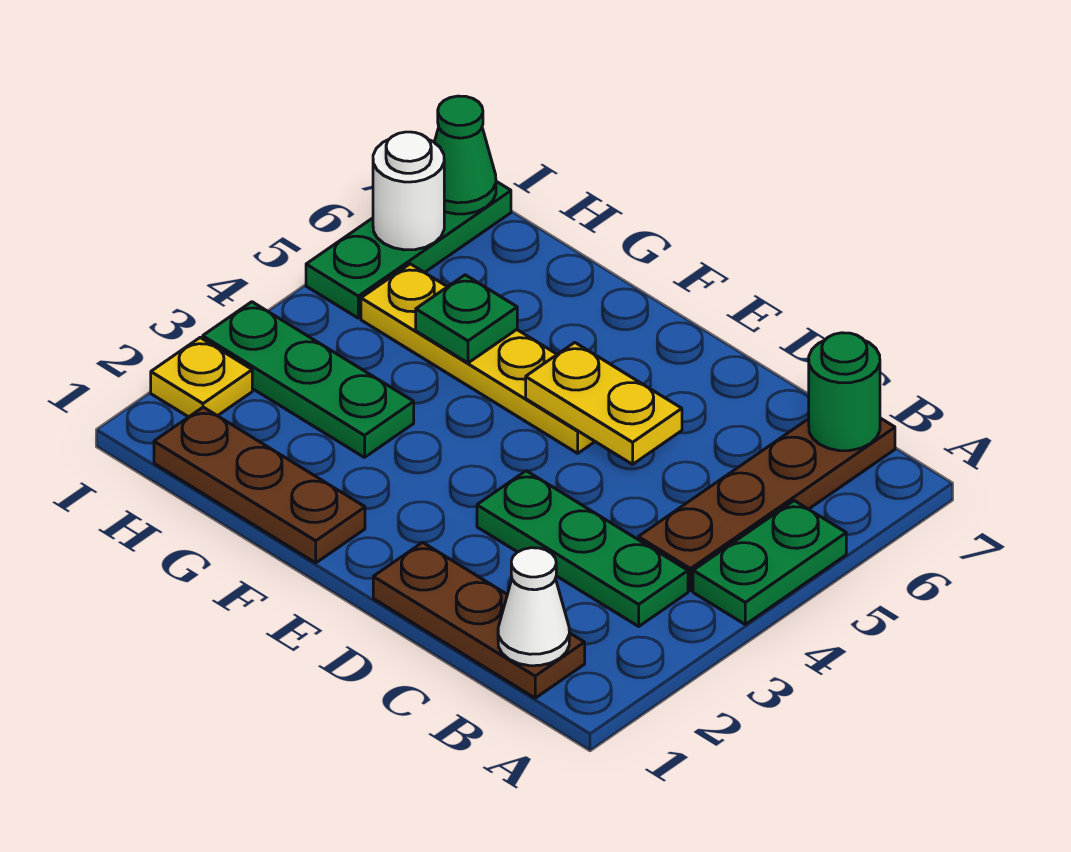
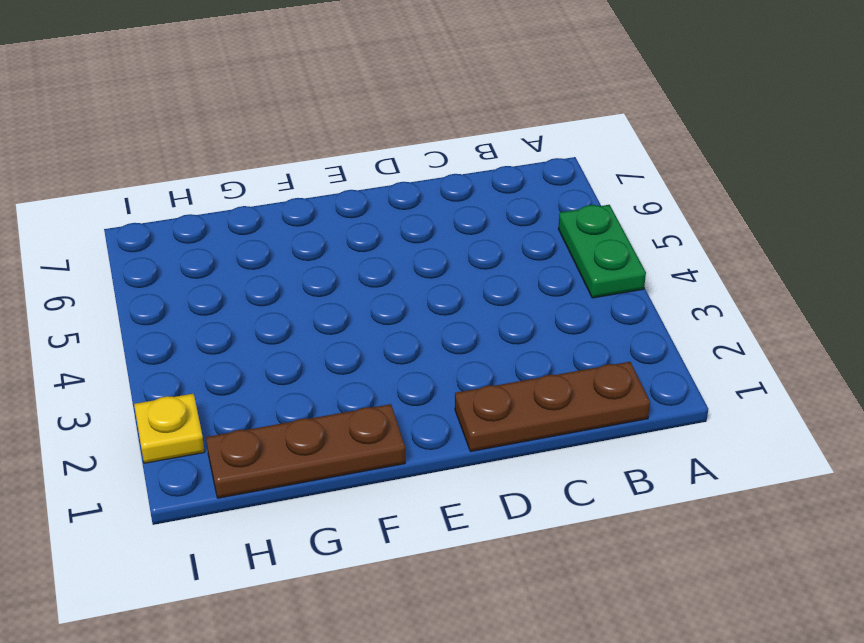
none -> green 1x3 plate [477,471,688,626]
none -> brown 1x4 plate [638,418,895,591]
none -> yellow 1x4 plate [361,264,595,453]

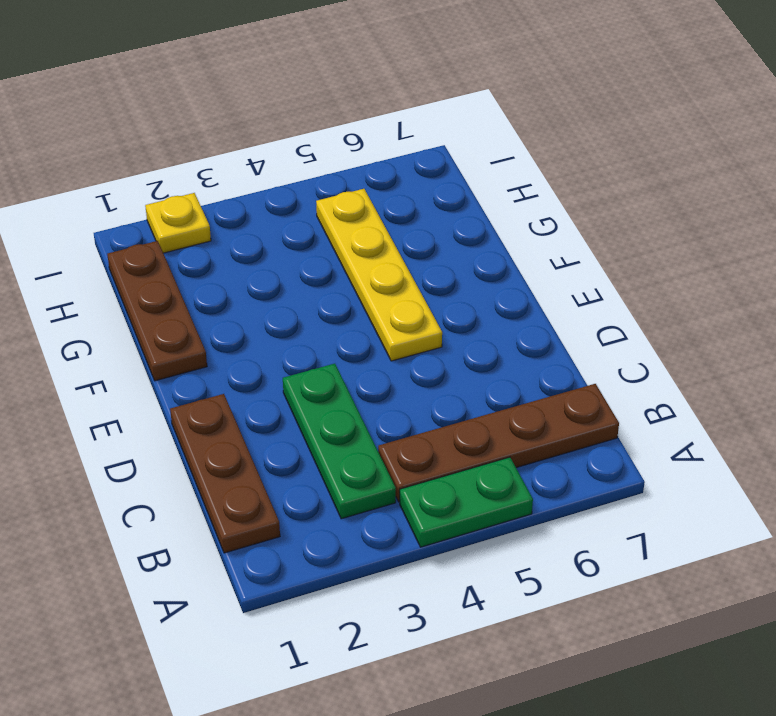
none -> green 1x3 plate [203,302,414,457]
none -> green 1x3 plate [306,181,511,318]
none -> white 1x1 cone [498,548,569,666]

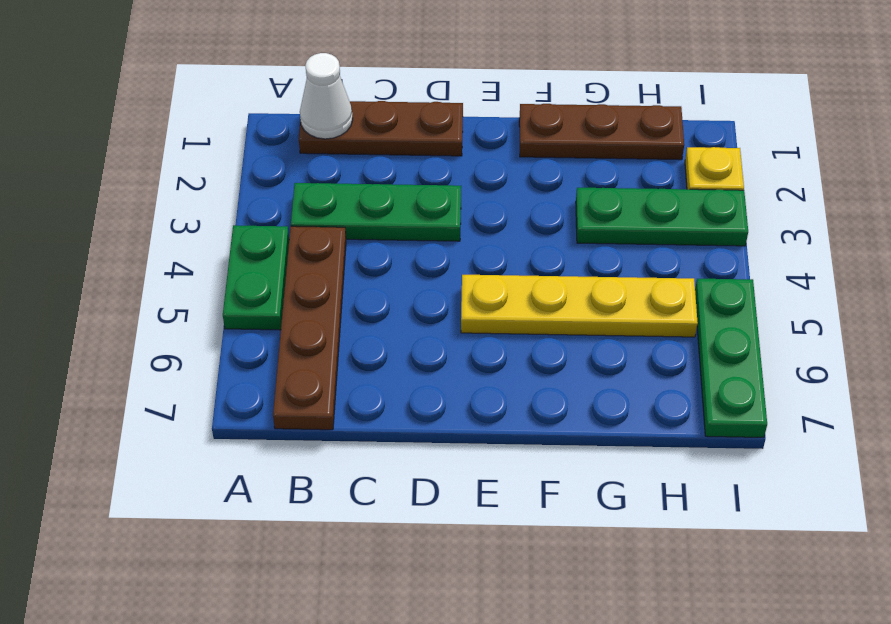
none -> green 1x1 round brick [809,333,880,451]
none -> yellow 1x2 plate [526,343,682,464]
none -> green 1x1 plate [416,275,517,363]

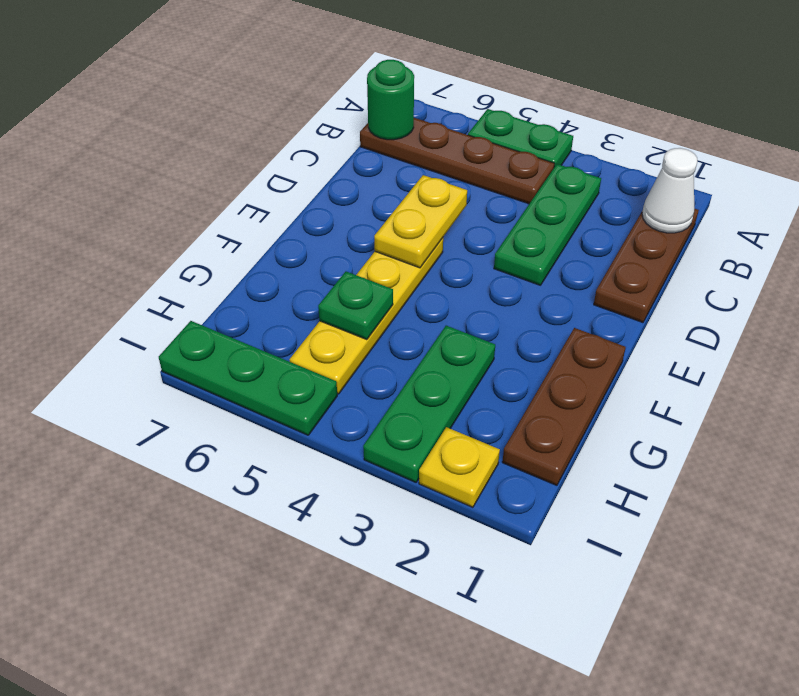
none -> white 1x1 round brick [373,132,444,250]
none -> green 1x1 cone [434,96,496,214]

